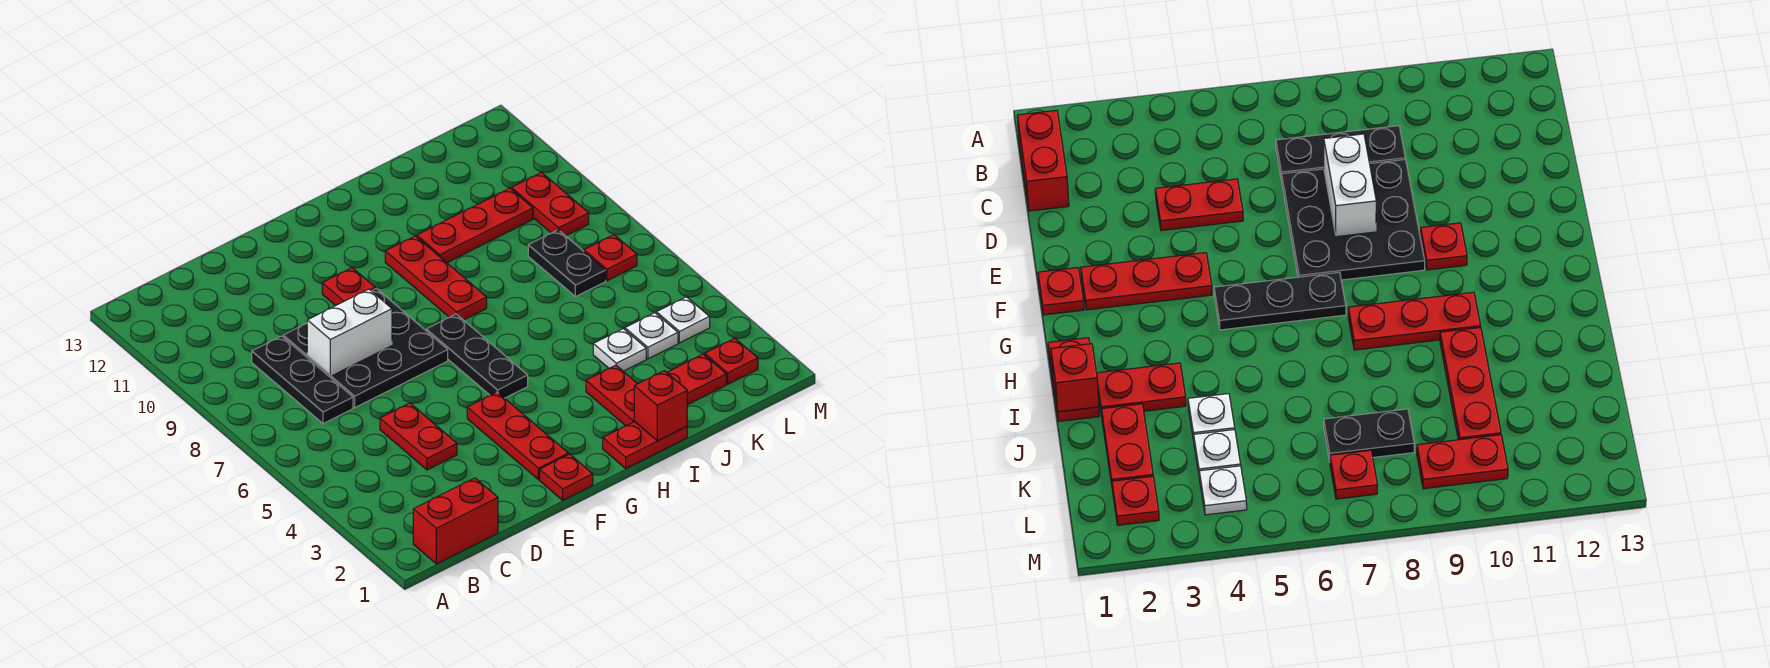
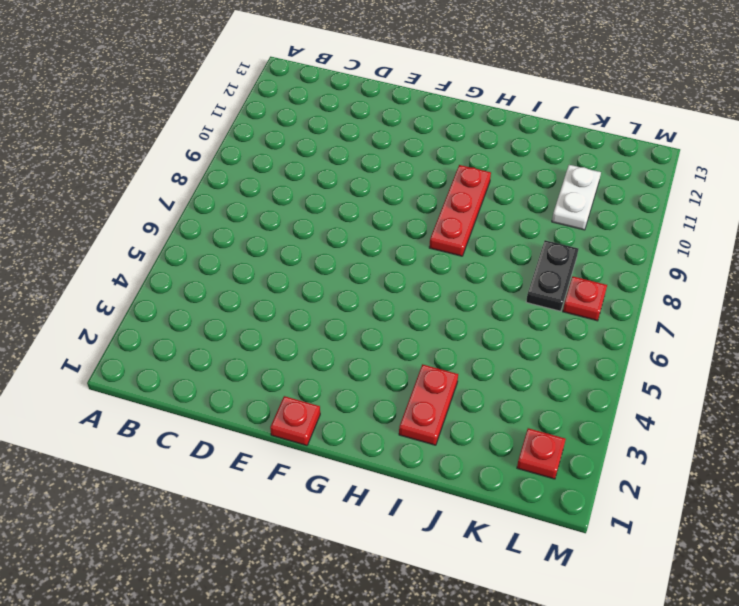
white 1x2 plate [552,165,601,230] -> red 1x3 plate [417,188,533,263]
none -> red 1x2 brick [413,478,498,564]
none -> black 1x3 plate [252,336,353,424]
none -> red 1x2 plate [380,403,457,470]

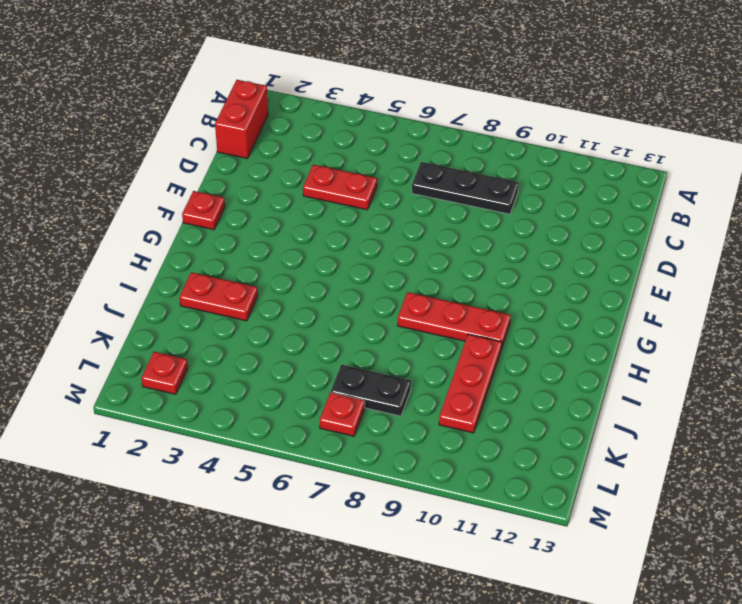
none -> black 3x3 plate [283,288,448,408]
none -> red 1x3 plate [467,392,569,480]
none -> red 1x1 plate [322,268,375,306]

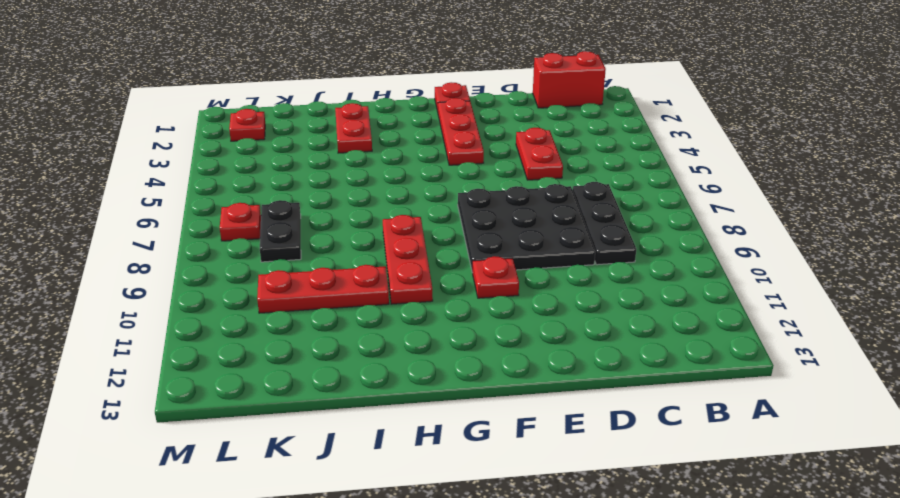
none -> black 1x3 plate [426,314,528,398]
none -> red 1x2 plate [603,422,687,468]
none -> red 1x2 plate [667,354,726,405]

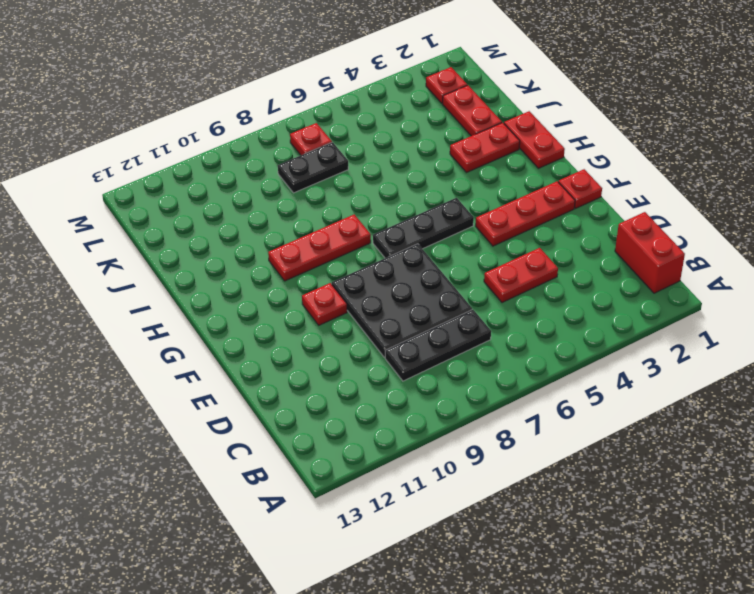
none -> red 1x3 plate [417,188,533,263]
none -> white 1x1 plate [593,329,646,371]
none -> white 1x1 plate [625,313,678,359]

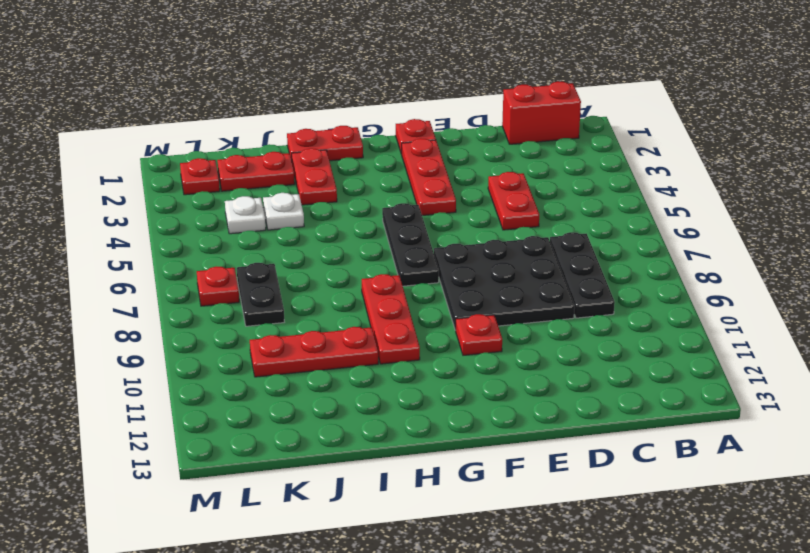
none -> white 1x1 plate [656,297,710,343]
none -> red 1x2 plate [512,173,589,236]
none -> white 1x2 brick [307,289,392,375]

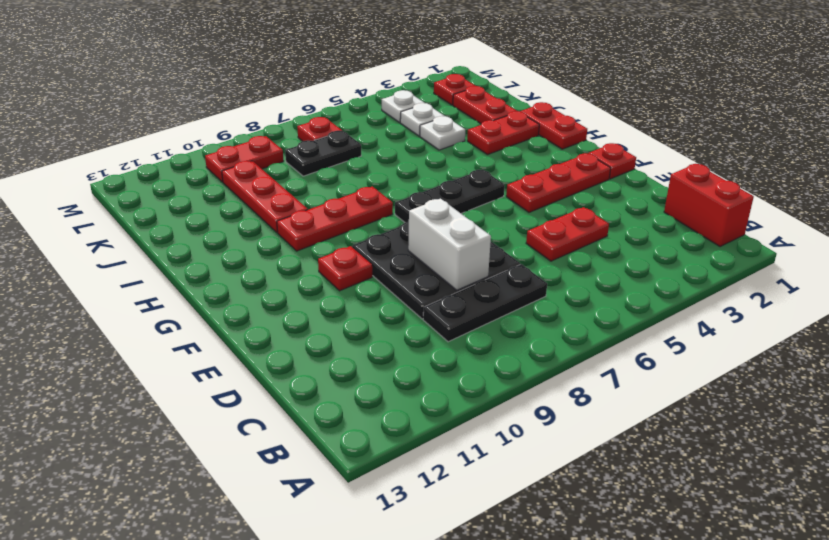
none -> red 1x1 brick [634,371,687,441]

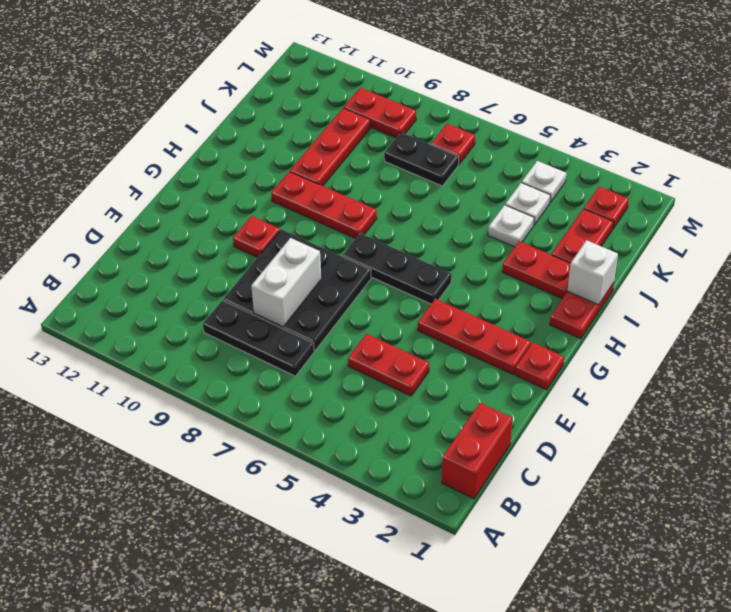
white 1x1 brick [567,240,618,305] -> red 1x1 brick [634,371,687,441]

